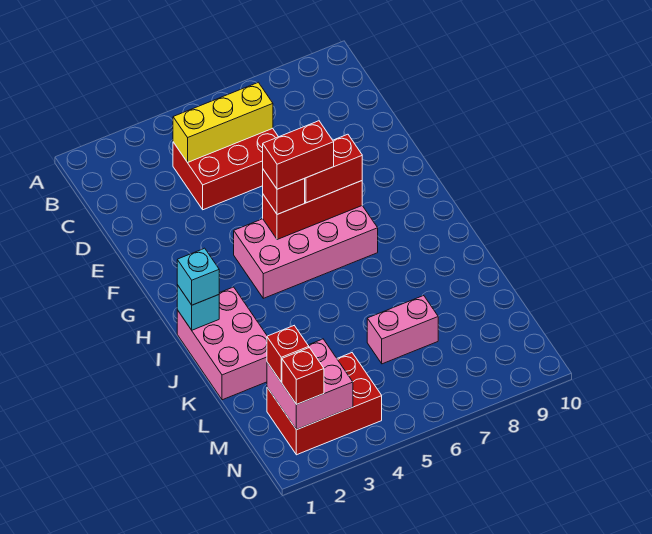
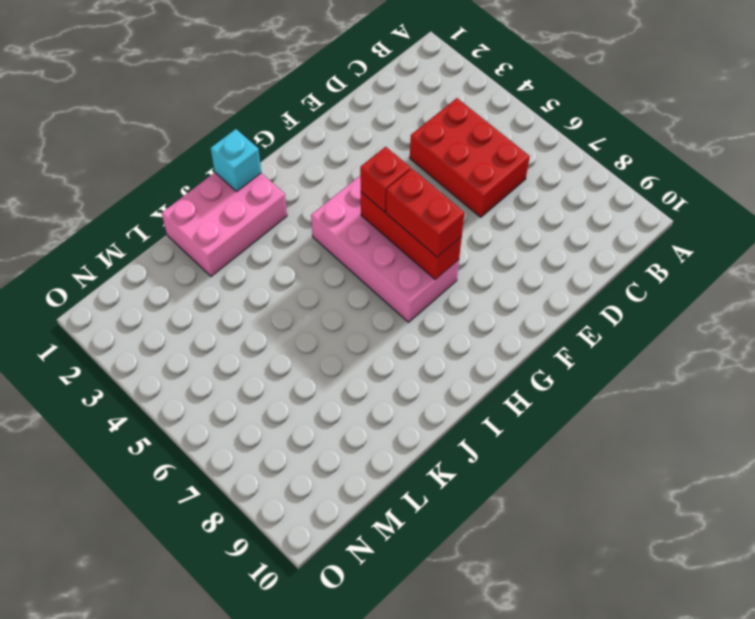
none -> pink 1x2 brick [367,296,438,364]
none -> red 2x3 brick [267,353,382,455]
none -> yellow 1x3 brick [173,82,273,162]

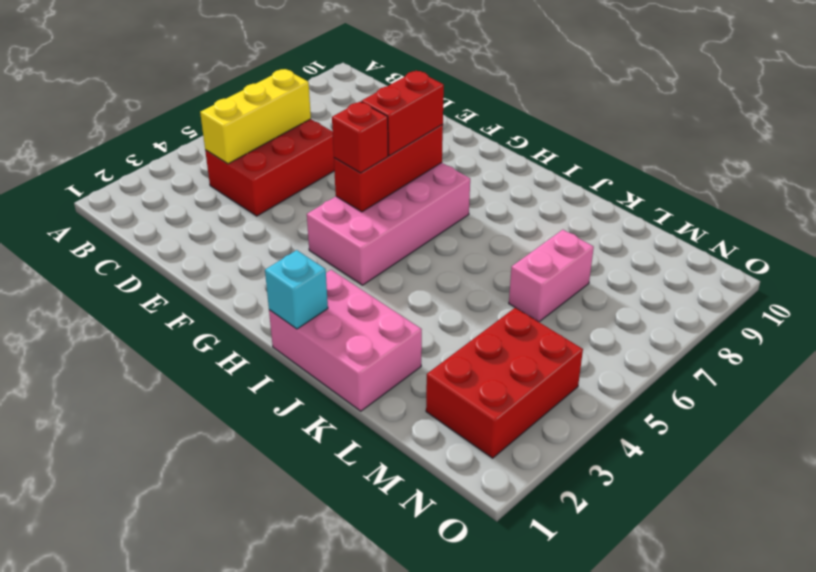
none -> pink 2x2 brick [267,339,353,430]
none -> cyan 1x1 brick [177,248,219,305]
none -> red 1x1 brick [267,326,309,382]

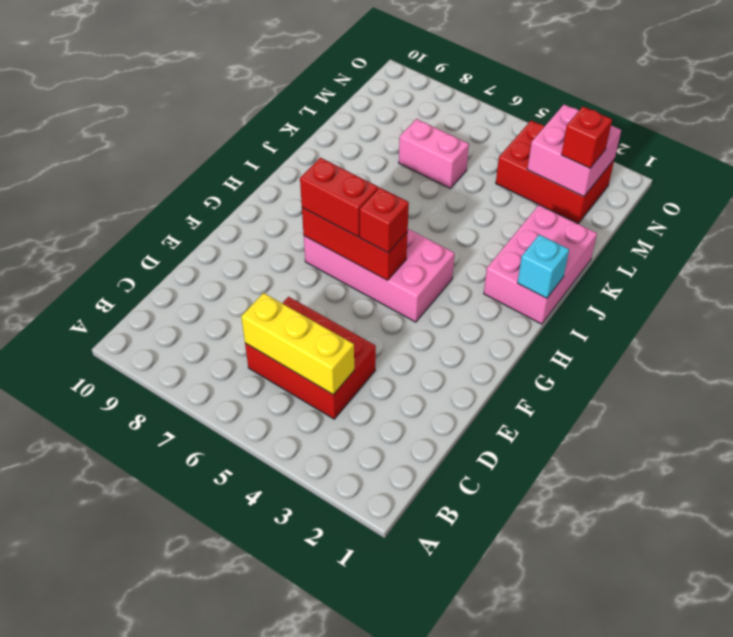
none -> cyan 1x1 brick [177,248,219,305]
none -> red 1x1 brick [282,348,324,405]
none -> red 1x2 brick [263,121,334,189]

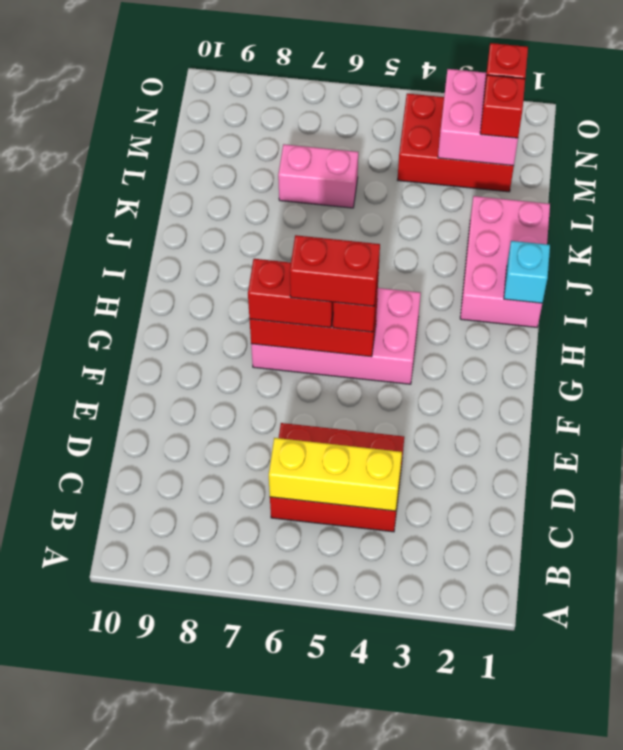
none -> cyan 1x1 brick [177,248,219,305]

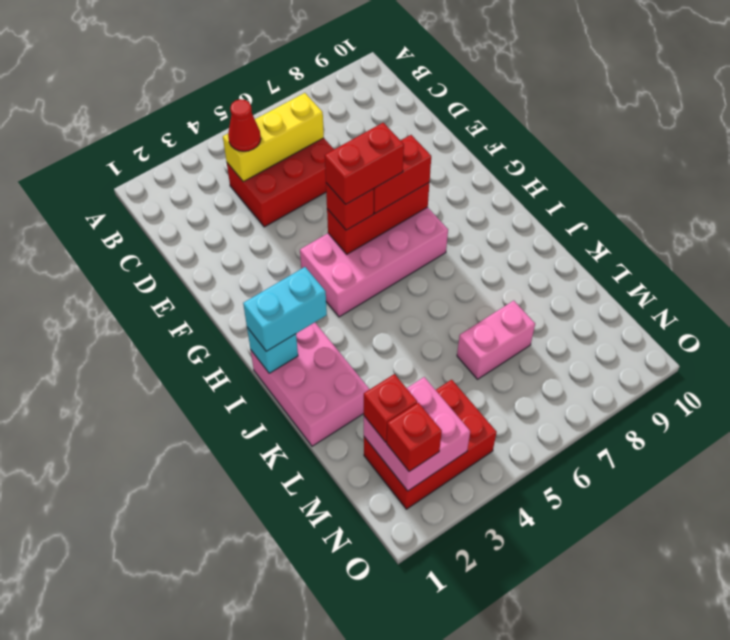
red 1x1 cone [228,99,261,151] -> none
cyan 1x2 brick [243,267,327,351] -> cyan 1x1 brick [177,248,219,305]

